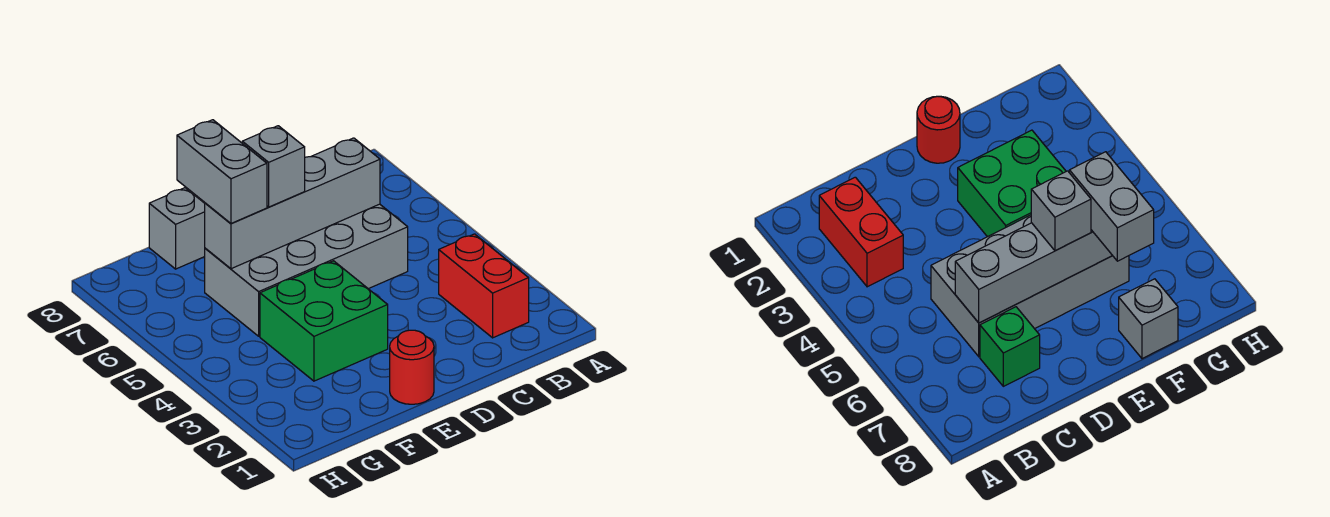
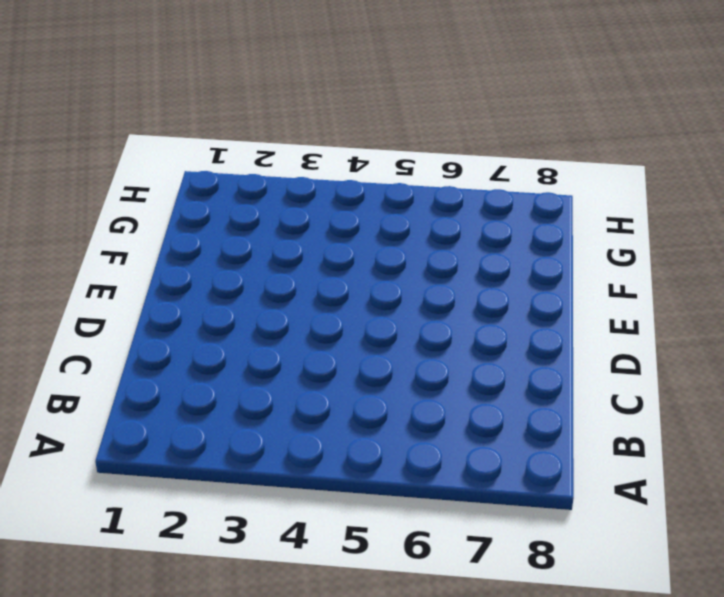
none -> red 1x2 brick [439,234,529,338]
none -> grey 2x4 brick [205,204,408,336]

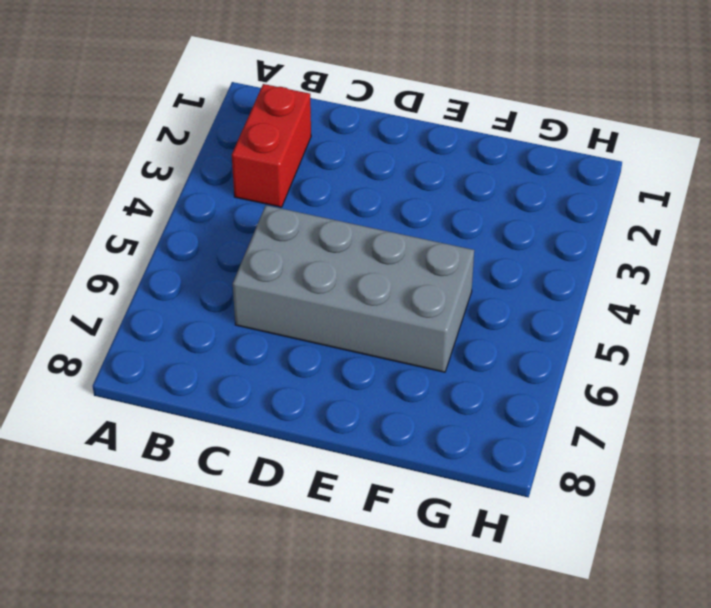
none -> green 1x1 brick [980,307,1040,386]
none -> red 1x1 round brick [390,330,434,404]

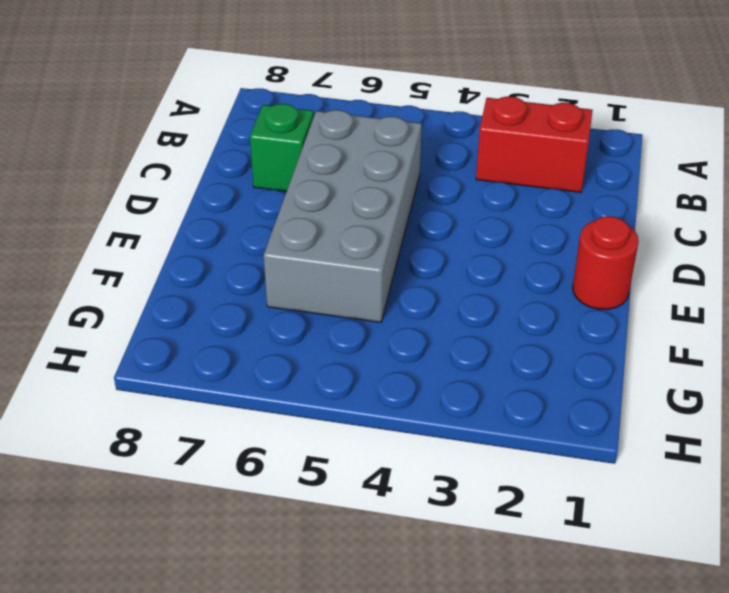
none -> green 2x2 brick [260,261,388,381]
none -> grey 1x1 brick [149,188,205,269]

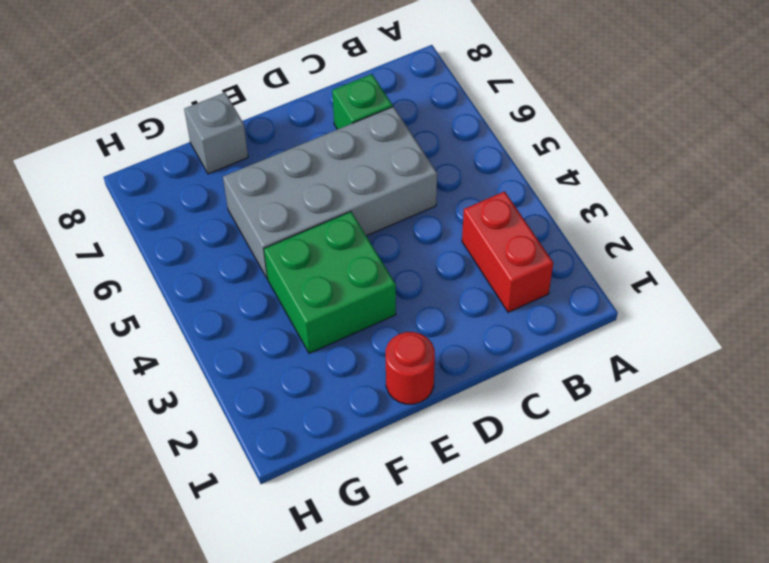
none -> grey 1x4 brick [205,138,380,269]
none -> grey 1x1 brick [242,126,305,207]

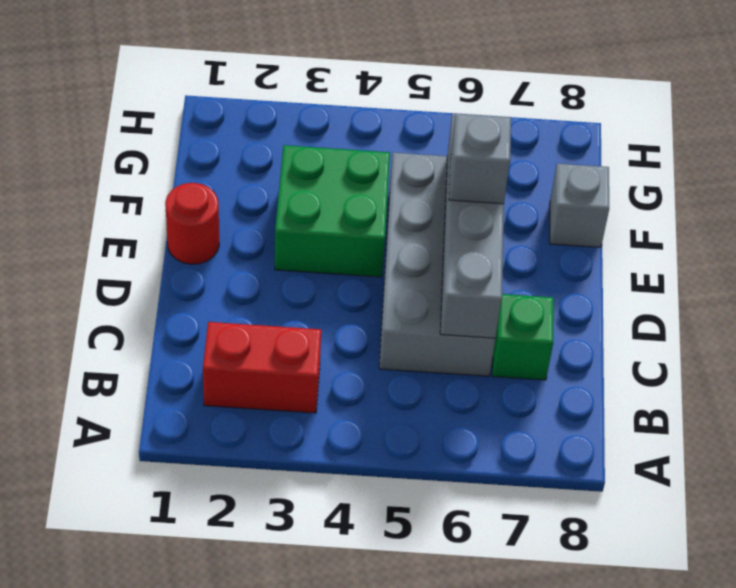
none -> grey 1x2 brick [177,120,267,223]

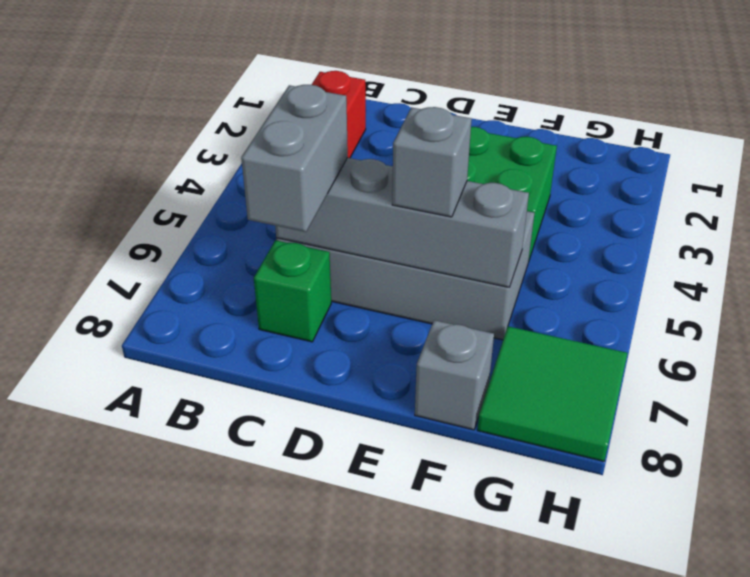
grey 1x2 brick [241,85,348,232] -> grey 1x2 brick moved to [177,120,267,223]
green 2x2 tile [477,326,628,461] -> none
none -> red 1x1 round brick [390,330,434,404]

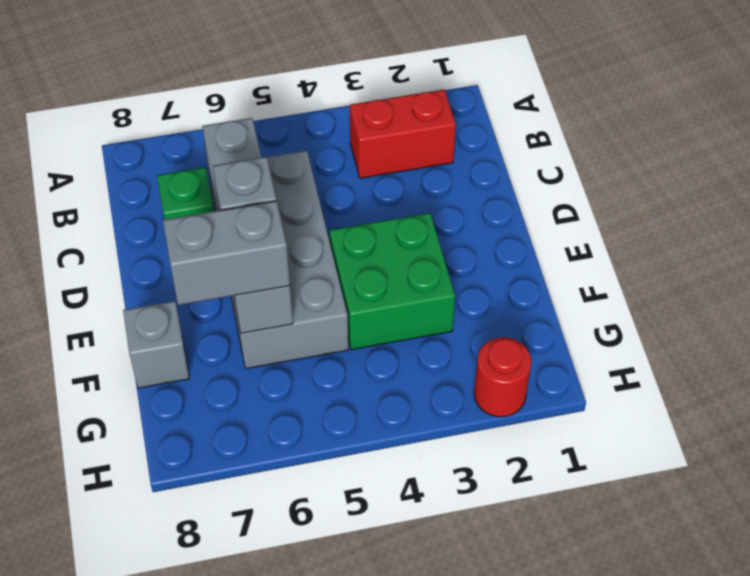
red 1x1 round brick [474,337,531,417] -> red 1x1 round brick moved to [390,330,434,404]

